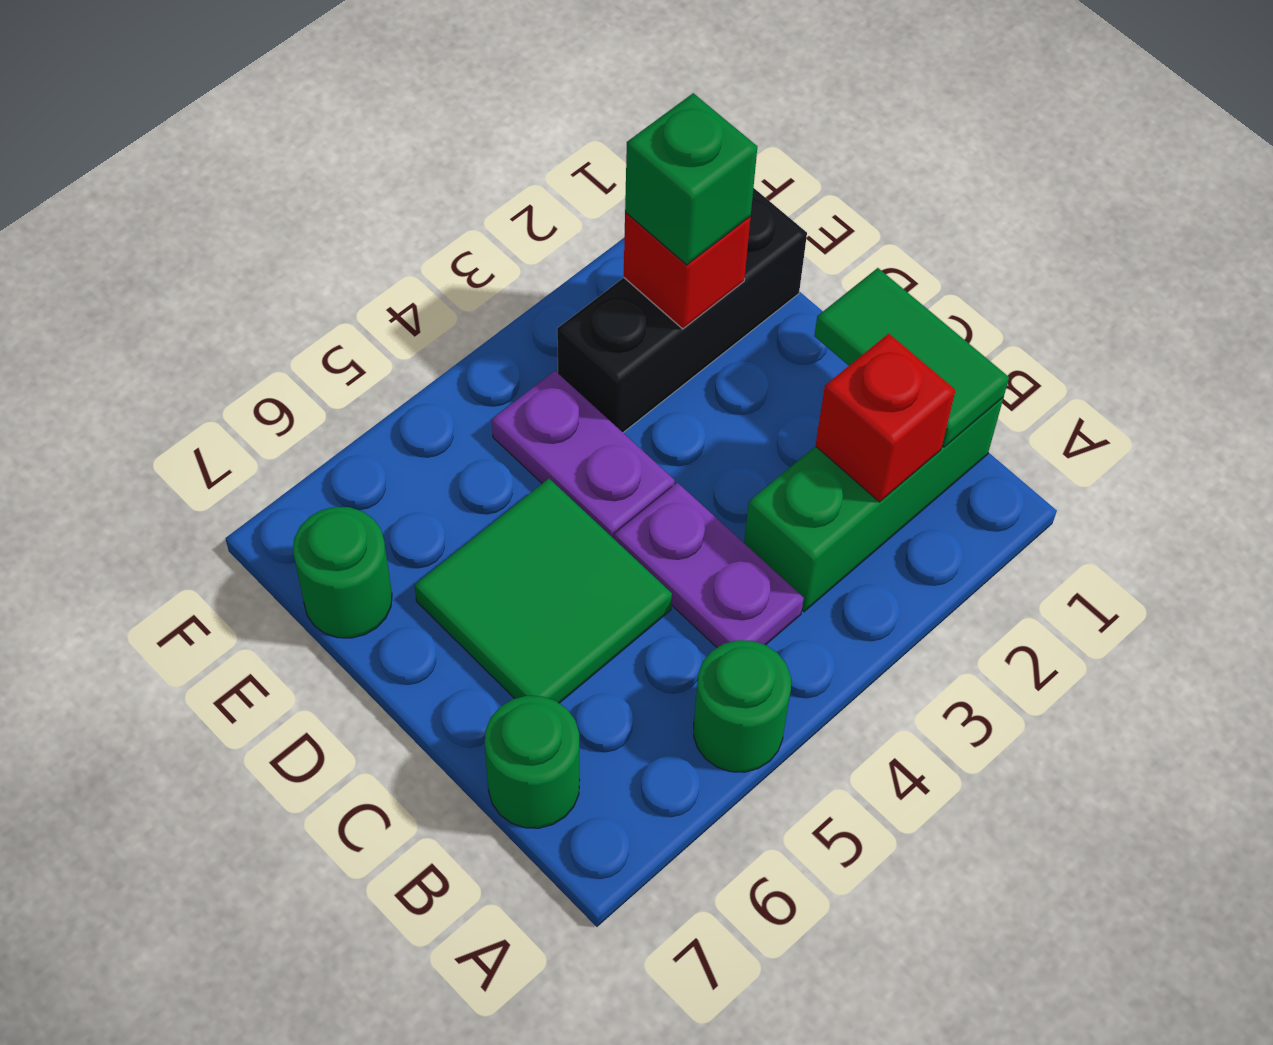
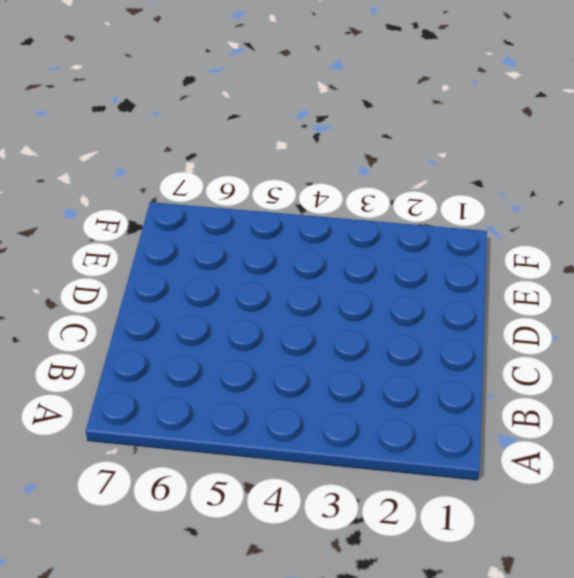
none -> green 1x1 round brick [694,640,791,772]
none -> green 1x3 brick [744,398,1003,612]
none -> purple 1x2 plate [614,483,804,647]

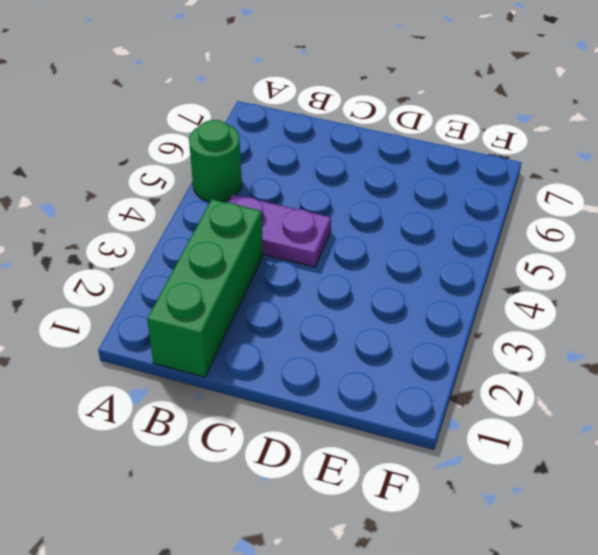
none -> green 1x1 round brick [485,696,580,828]
none -> green 2x2 tile [414,479,672,703]
none -> purple 1x2 plate [492,371,675,539]

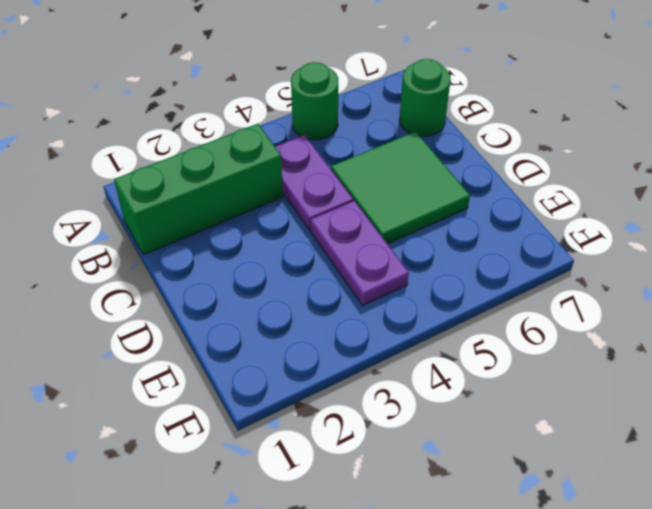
none -> black 1x3 brick [557,188,807,432]
none -> green 1x1 round brick [293,507,392,638]
none -> green 1x2 tile [814,268,1009,447]

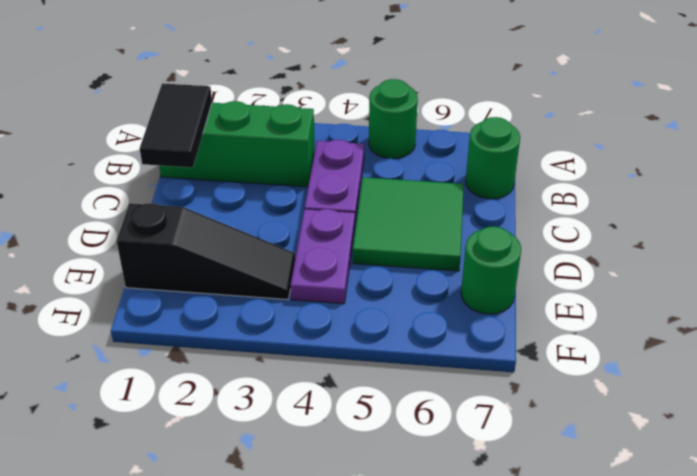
black 1x2 tile [140,83,212,168] -> green 1x2 tile [814,268,1009,447]
black 1x3 slope [117,203,295,300] -> black 1x3 brick [557,188,807,432]
none -> red 1x1 brick [815,334,955,502]
none -> red 1x1 brick [624,212,751,329]
none -> green 1x1 brick [625,93,757,265]

